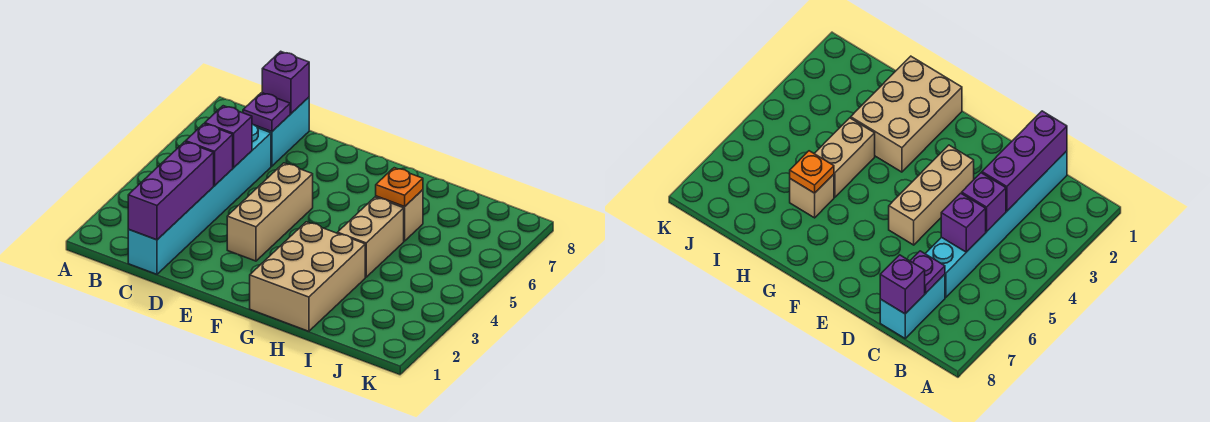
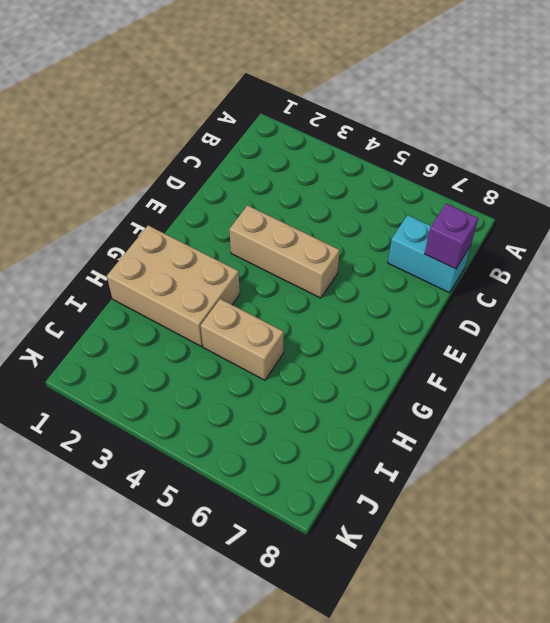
none -> cyan 1x6 brick [128,124,271,274]
none -> tan 1x1 brick [376,190,423,241]
none -> purple 1x3 brick [128,142,214,240]

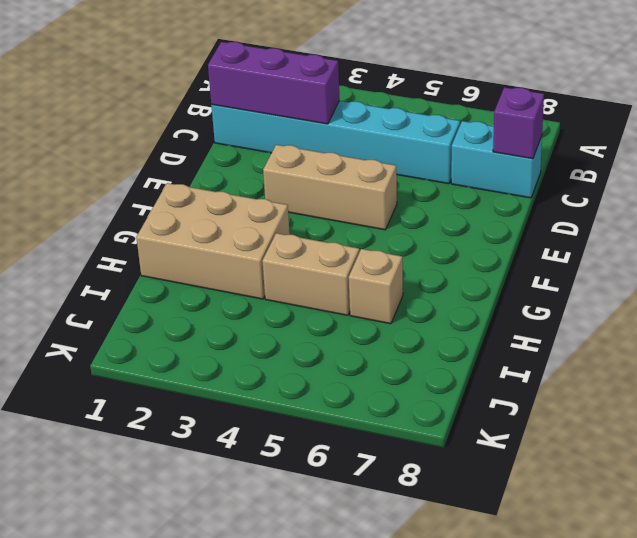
none -> purple 1x1 brick [186,124,233,186]
none -> purple 1x1 brick [205,106,252,168]
none -> purple 1x1 plate [243,93,290,131]

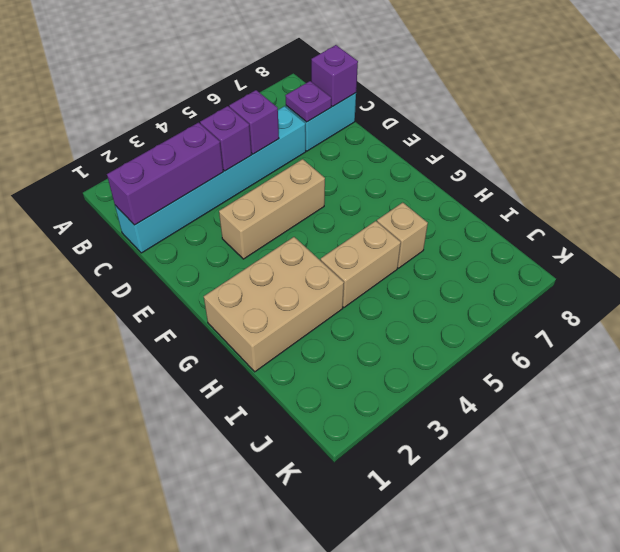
none -> orange 1x1 plate [376,168,423,207]

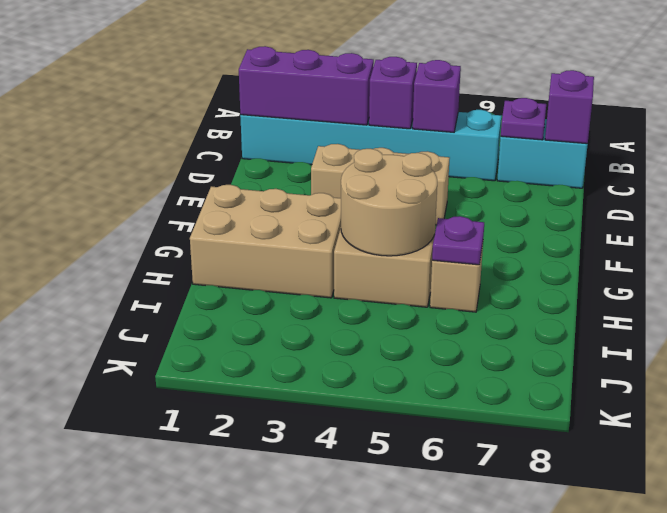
tan 2x2 round brick [341,149,437,256] -> none
purple 1x1 plate [432,216,484,265] -> orange 1x1 plate [376,168,423,207]

